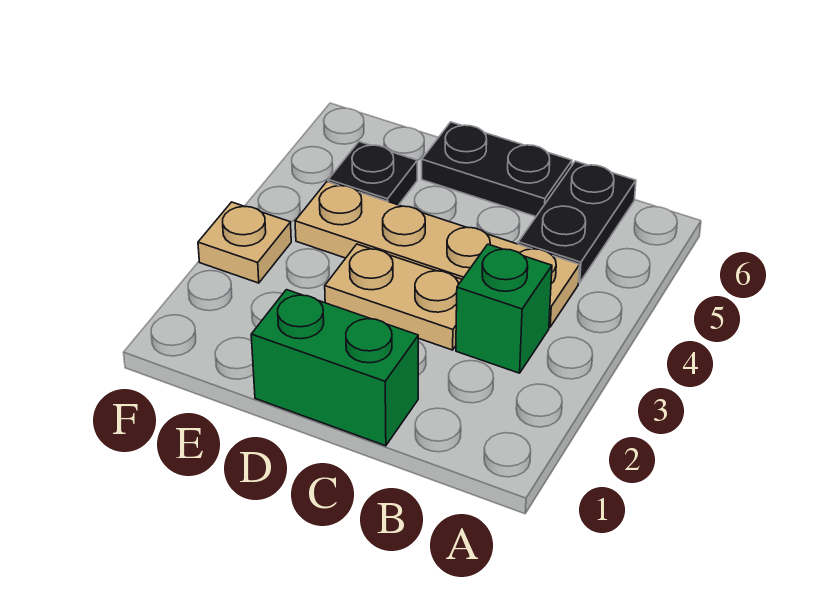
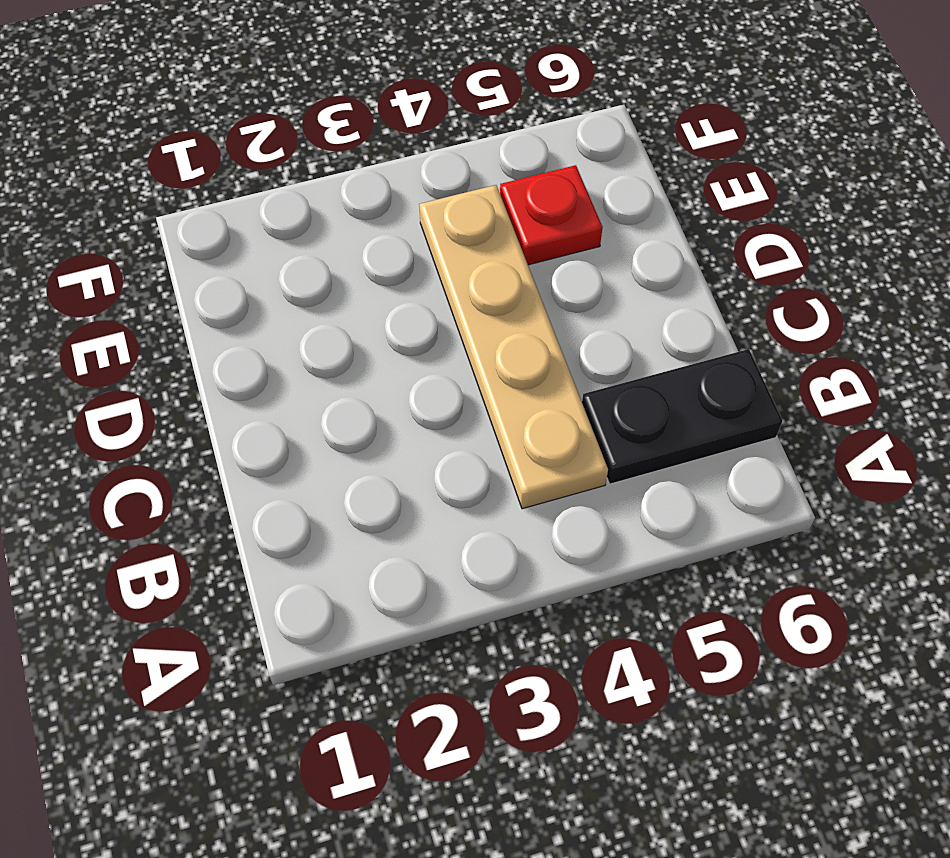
red 1x1 plate [500,165,603,265] -> black 1x1 plate [328,142,417,205]
none -> green 1x1 brick [456,244,552,373]
none -> green 1x2 brick [251,290,418,446]

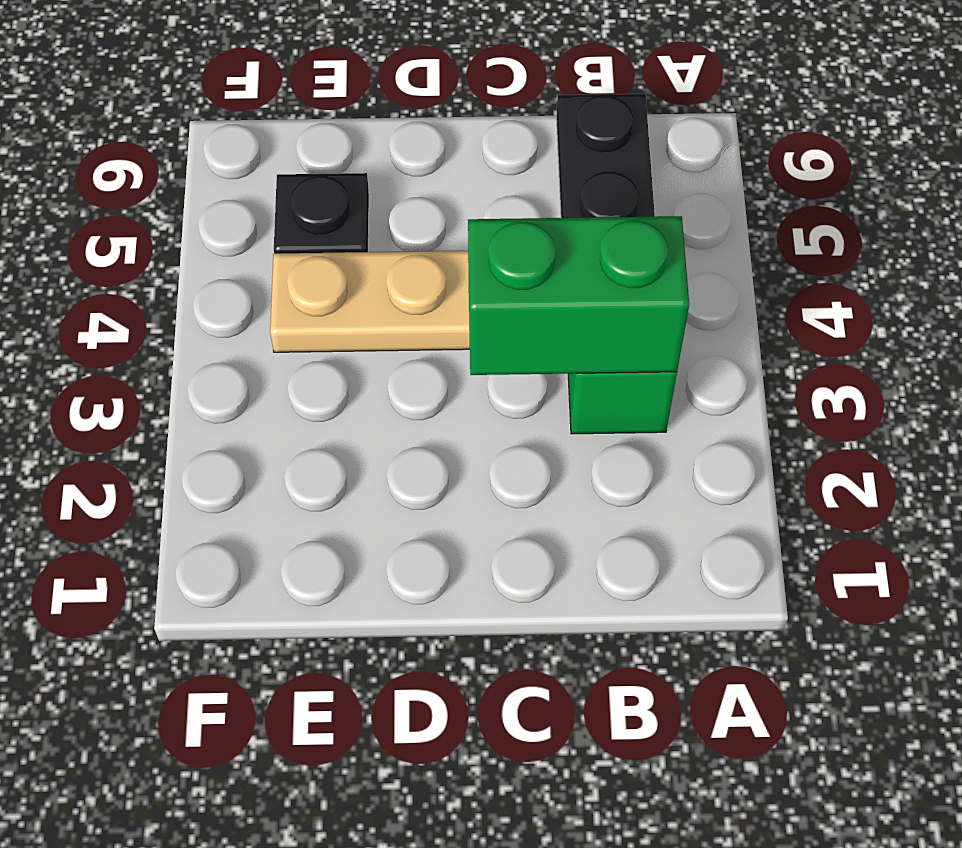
green 1x2 brick [468,216,689,375] -> green 1x2 brick moved to [251,290,418,446]
none -> tan 1x2 plate [325,244,462,350]
none -> black 1x2 plate [422,122,572,217]

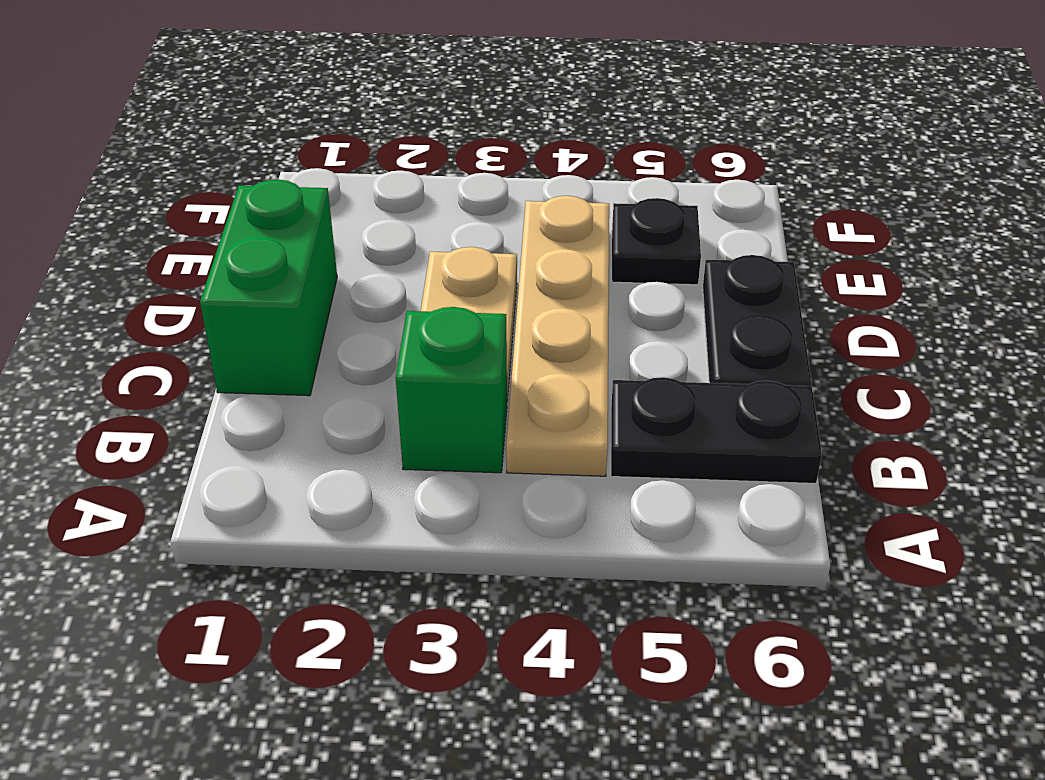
none -> tan 1x1 plate [198,202,291,283]

